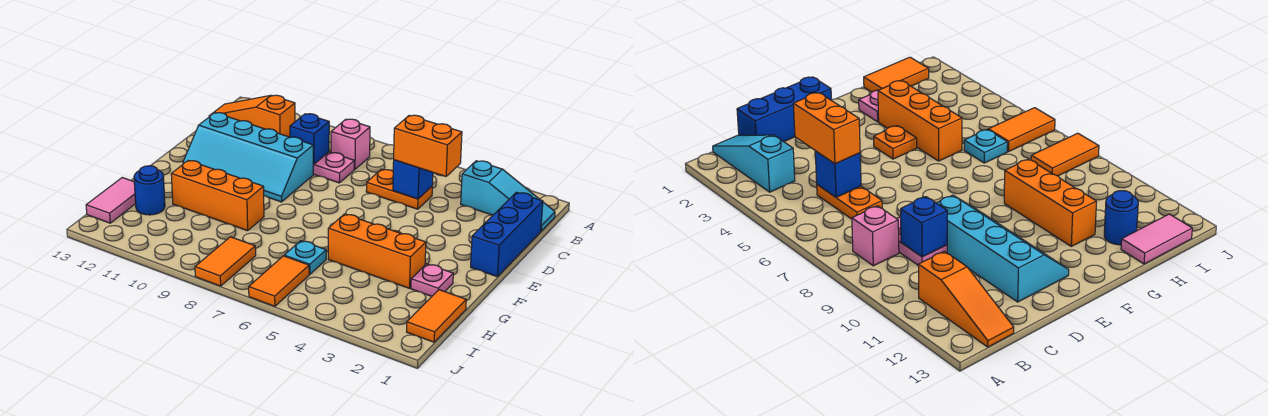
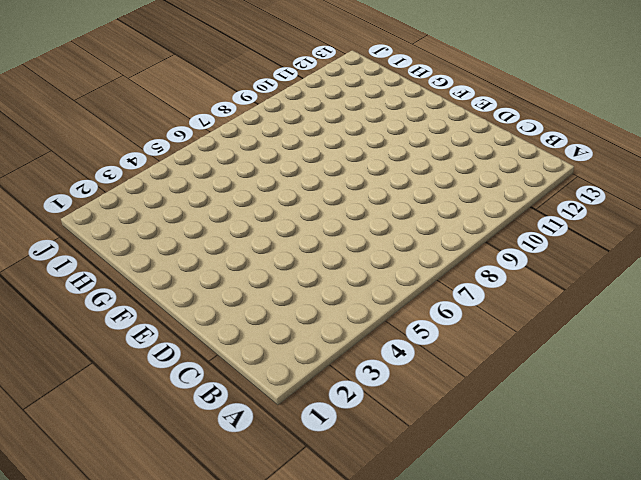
none -> cyan 1x3 slope [461,161,555,231]
none -> pink 1x1 brick [331,119,370,169]
none -> orange 1x3 slope [209,95,295,137]

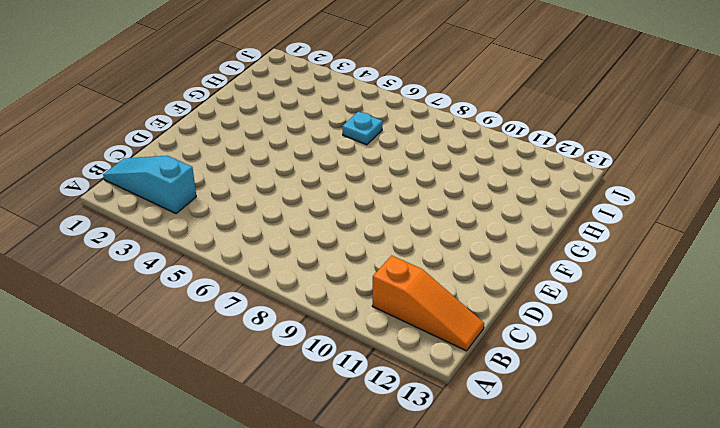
none -> pink 1x1 brick [331,119,370,169]
none -> blue 1x3 brick [471,192,543,276]
none -> orange 1x2 plate [366,169,432,209]

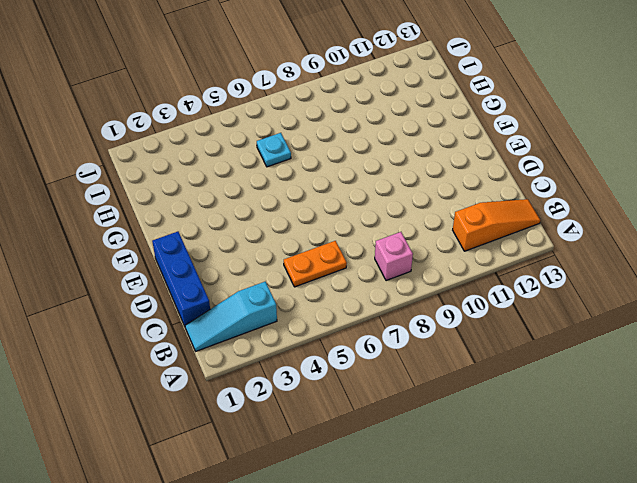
none -> pink 1x2 plate [313,152,354,183]
none -> cyan 2x4 slope [183,113,314,202]
none -> orange 1x1 plate [874,126,917,159]

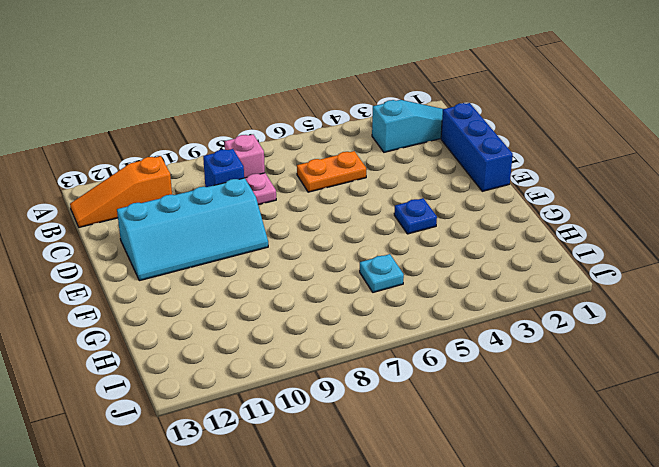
blue 1x1 plate [394,198,437,234] -> orange 1x1 plate [874,126,917,159]
none -> pink 1x1 plate [411,264,453,296]
none -> orange 1x3 brick [328,214,426,288]
none -> orange 1x3 brick [171,160,264,231]

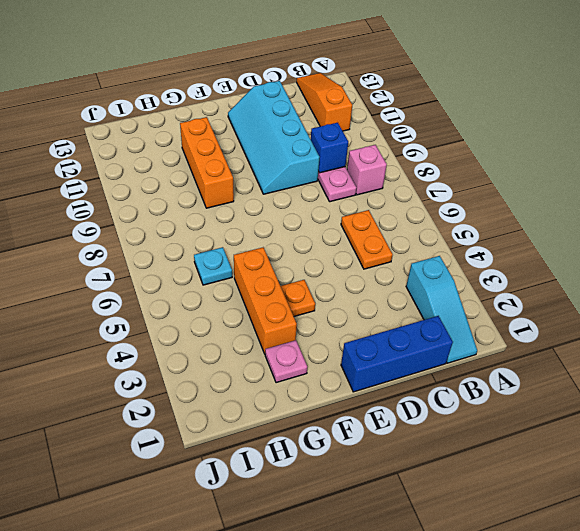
none -> orange 1x2 tile [407,290,466,342]
none -> blue 1x1 round brick [134,166,165,215]
none -> pink 1x2 tile [86,178,136,223]

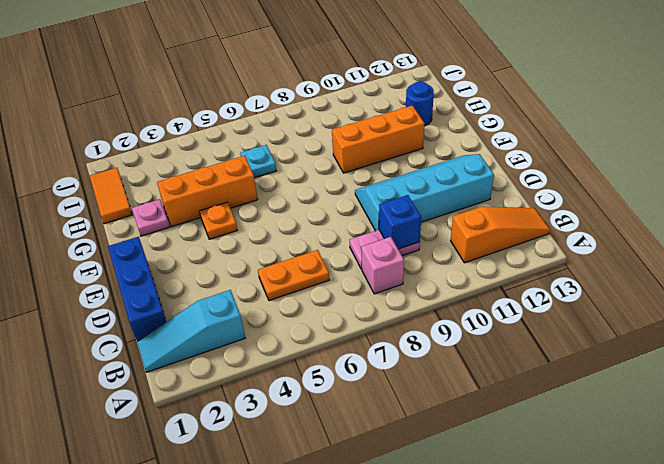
none -> pink 1x2 tile [86,178,136,223]
none -> orange 1x2 tile [249,256,309,306]
none -> orange 1x2 tile [195,237,256,286]

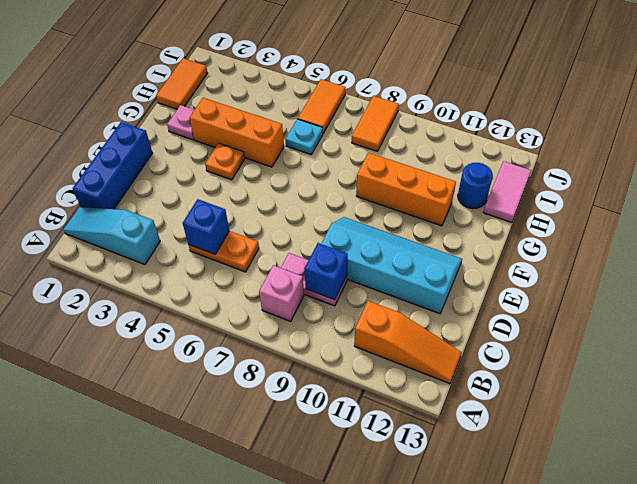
none -> orange 1x2 brick [394,115,462,176]

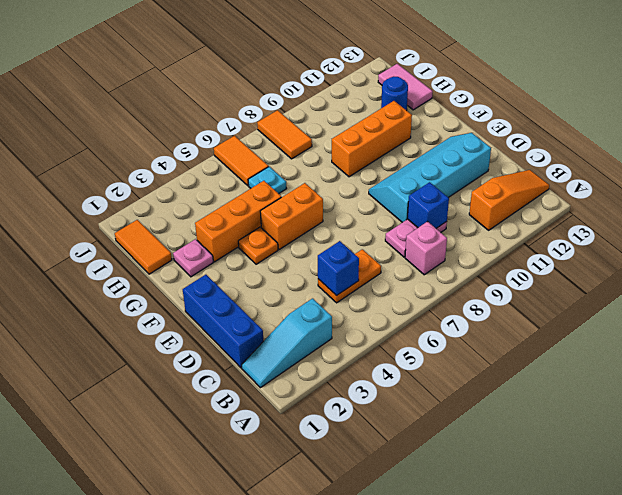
orange 1x2 brick [260,183,323,249] -> orange 1x2 brick moved to [394,115,462,176]

